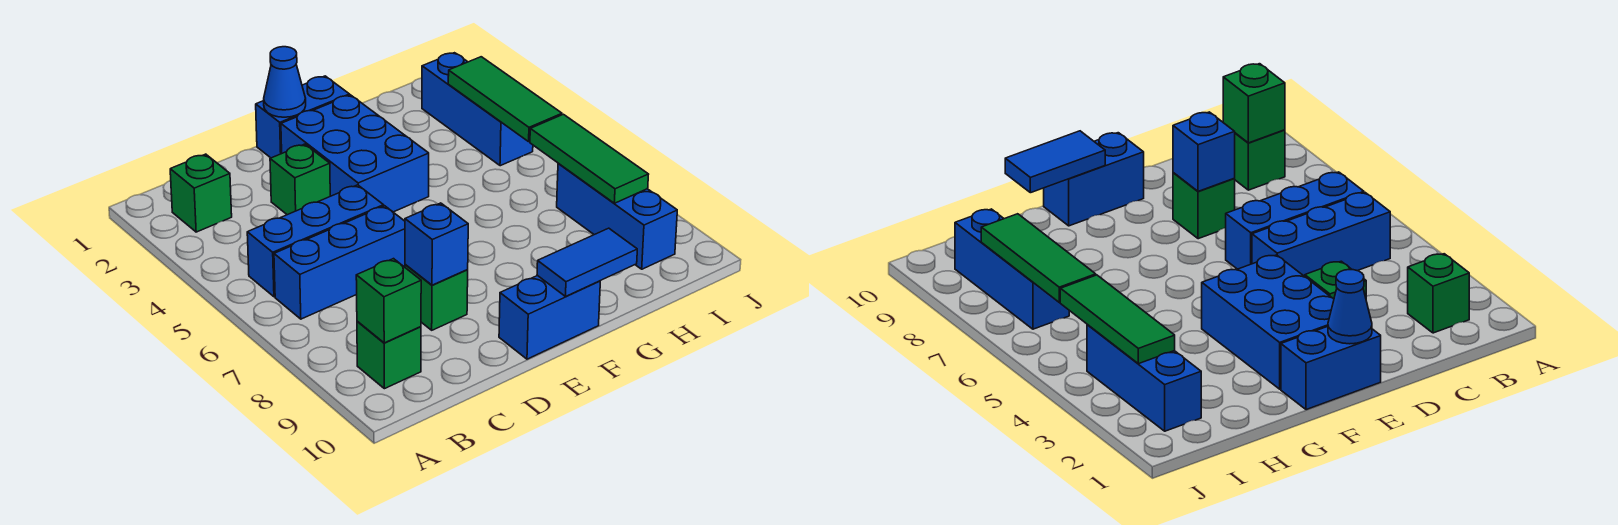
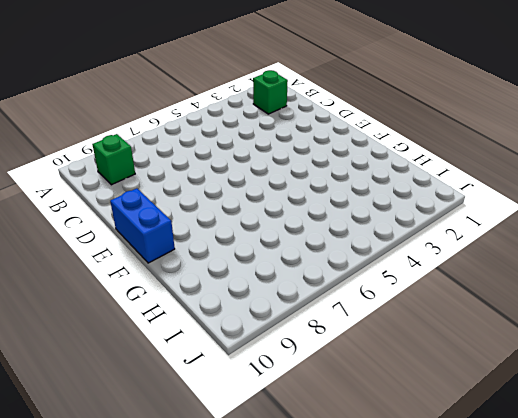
none -> blue 1x3 brick [247,185,384,297]
none -> blue 1x3 brick [274,206,405,319]
none -> green 1x1 brick [270,144,330,215]

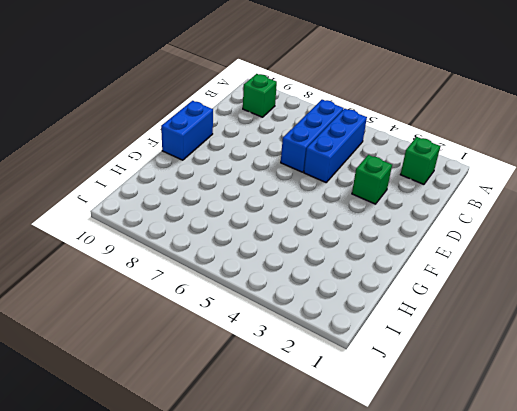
none -> green 1x1 brick [405,264,468,330]
none -> blue 1x2 brick [256,76,350,158]
none -> blue 2x3 brick [281,95,429,212]

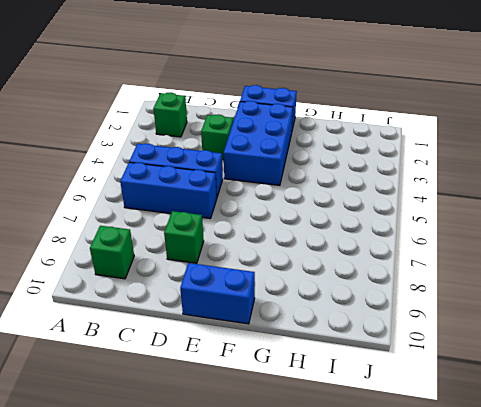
none -> blue 1x3 brick [422,53,533,166]
none -> blue 1x3 brick [557,163,677,269]
none -> green 1x1 brick [356,259,421,343]

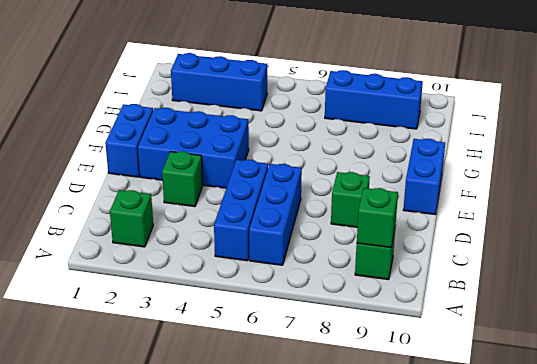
none -> blue 1x1 brick [405,203,468,285]
none -> blue 1x1 cone [264,47,306,117]
none -> blue 1x2 tile [537,228,637,296]

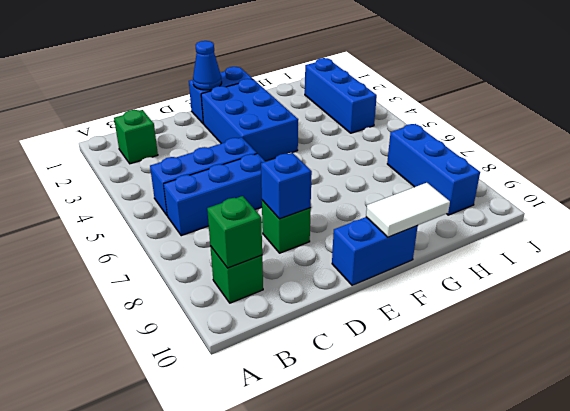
white 1x2 tile [366,183,450,237] -> blue 1x2 tile [537,228,637,296]
none -> green 1x1 brick [270,144,330,215]
none -> green 1x3 tile [448,57,562,142]
none -> green 1x3 tile [530,114,649,203]

